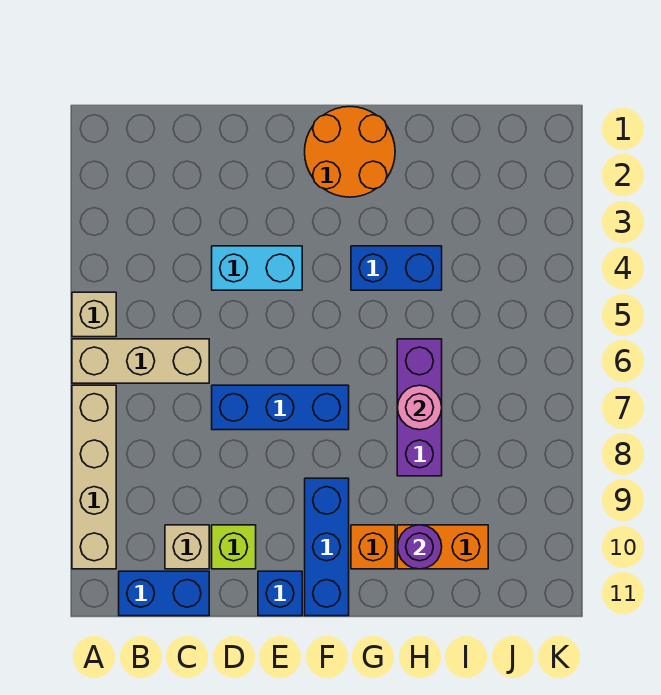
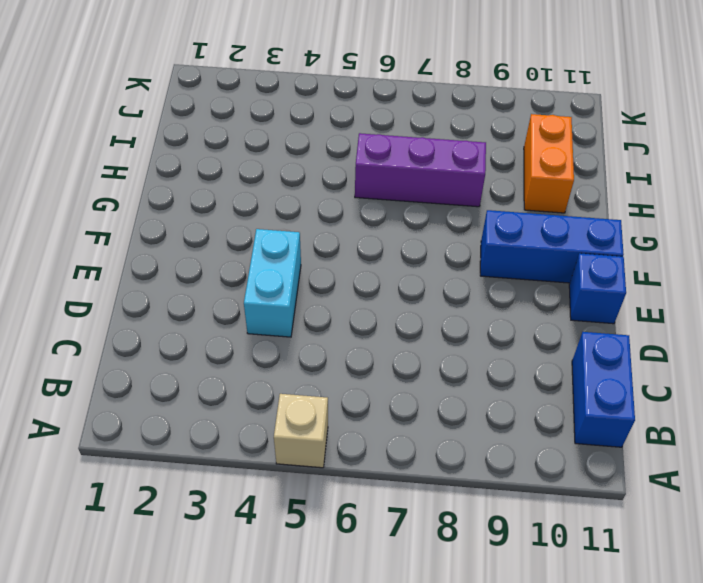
none -> tan 1x3 brick [72,339,209,383]
none -> tan 1x4 brick [72,385,116,569]
none -> tan 1x1 brick [165,525,209,569]

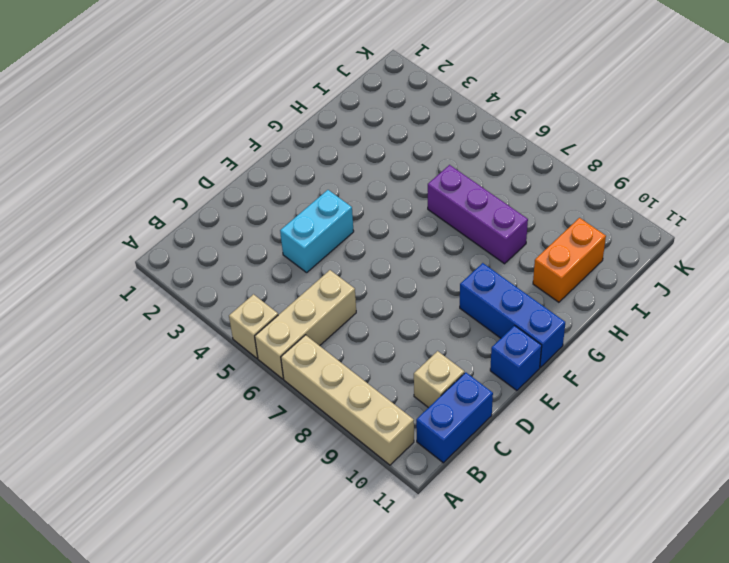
none -> blue 1x3 brick [212,385,349,430]
none -> lime 1x1 brick [212,525,256,569]
none -> orange 2x2 round brick [305,107,395,197]

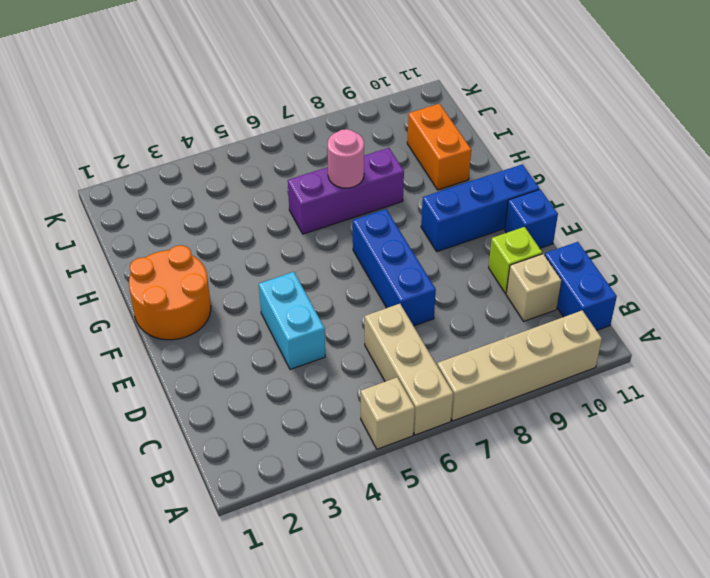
none -> blue 1x2 brick [351,246,442,290]
none -> orange 1x1 brick [351,525,395,569]
none -> purple 1x1 round brick [397,525,442,569]

